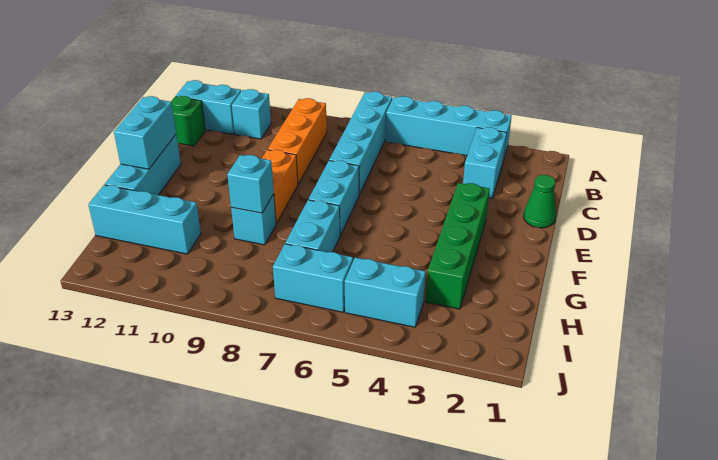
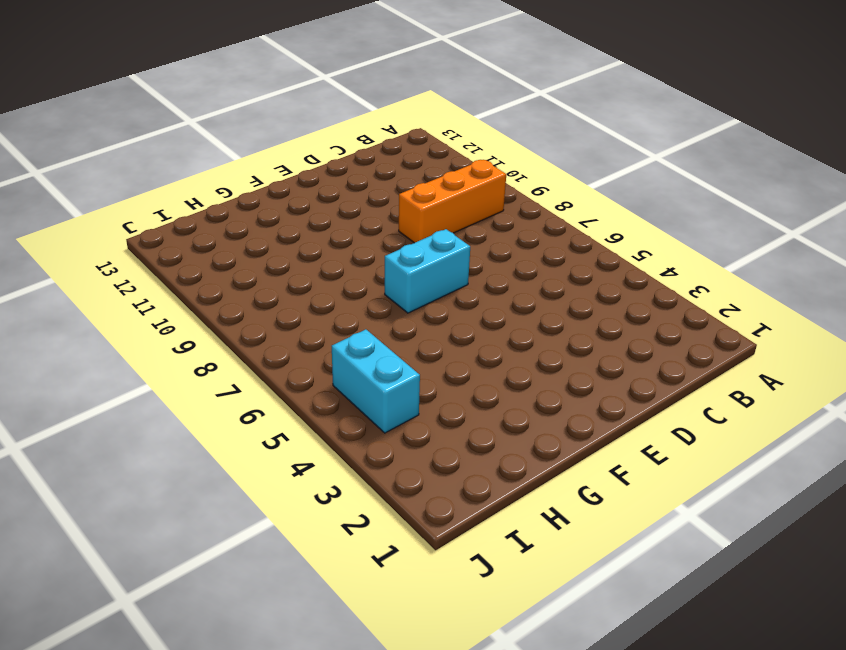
none -> cyan 1x4 brick [386,96,512,161]
none -> cyan 1x4 brick [329,92,392,195]
none -> cyan 1x2 brick [463,127,507,198]

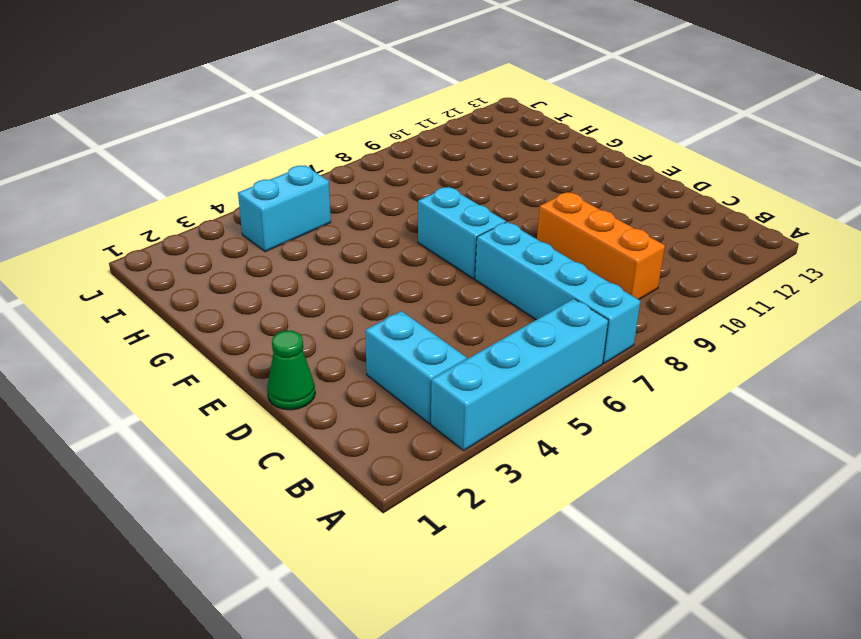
none -> cyan 1x1 brick [232,89,271,139]
none -> cyan 1x2 brick [176,80,241,134]
none -> green 1x1 brick [171,96,205,146]

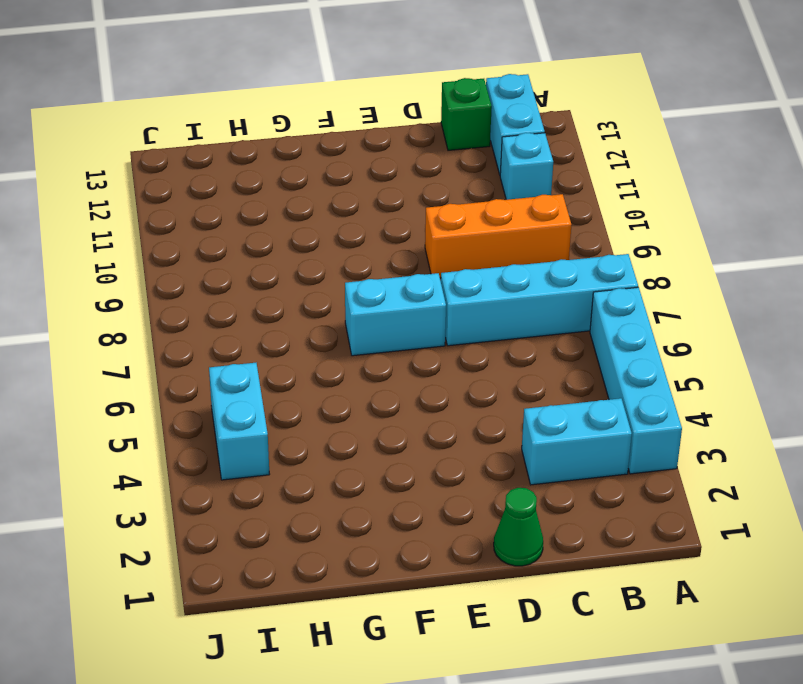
none -> green 1x4 brick [426,183,490,309]
none -> orange 1x2 brick [262,150,298,224]
none -> cyan 1x3 brick [105,135,181,195]

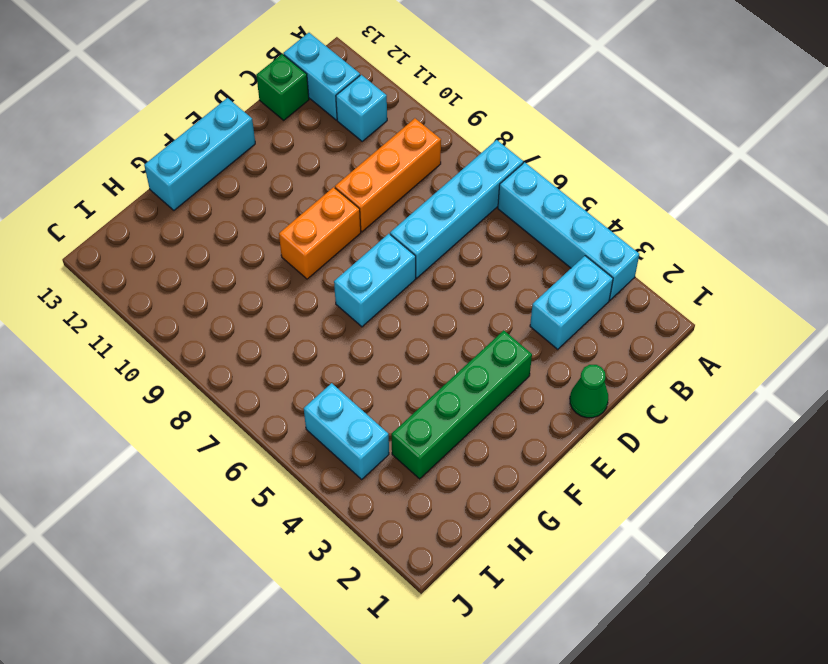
none -> cyan 1x2 brick [285,200,340,252]
none -> cyan 1x1 brick [231,194,276,245]
none -> cyan 1x3 brick [88,185,201,254]

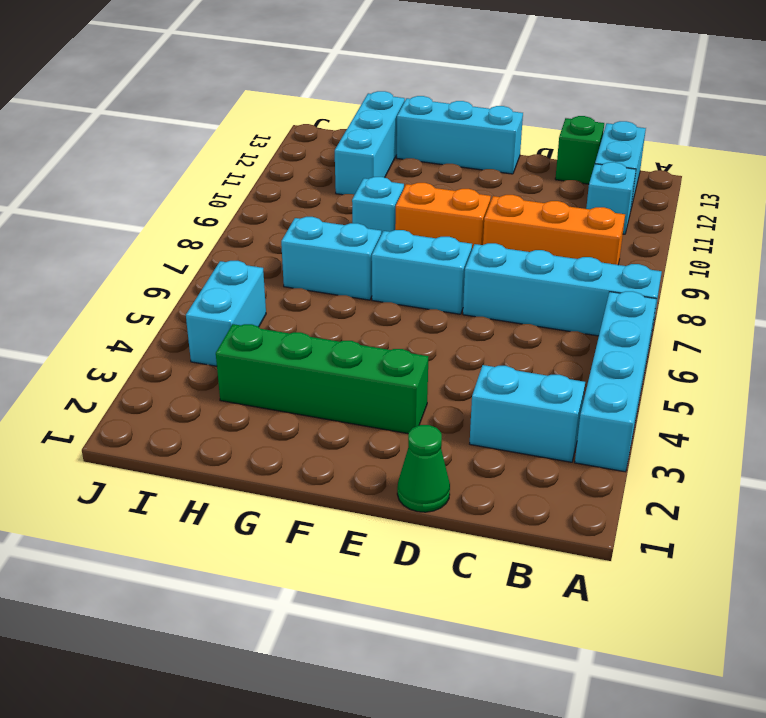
none -> cyan 1x2 brick [273,244,353,312]
none -> cyan 1x2 brick [114,96,176,169]
none -> cyan 1x1 brick [227,155,274,213]

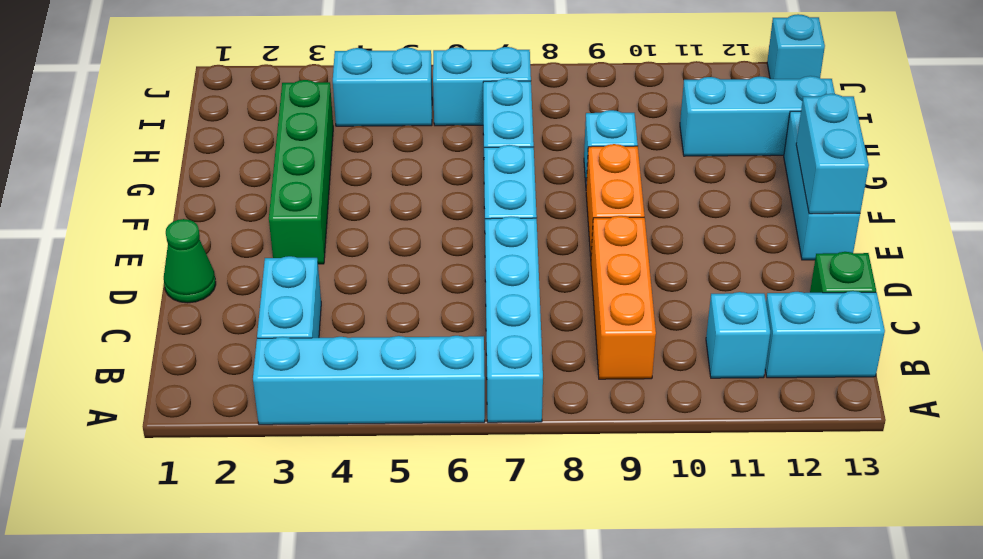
cyan 1x1 brick [767,14,825,79] -> cyan 1x1 brick moved to [227,155,274,213]

